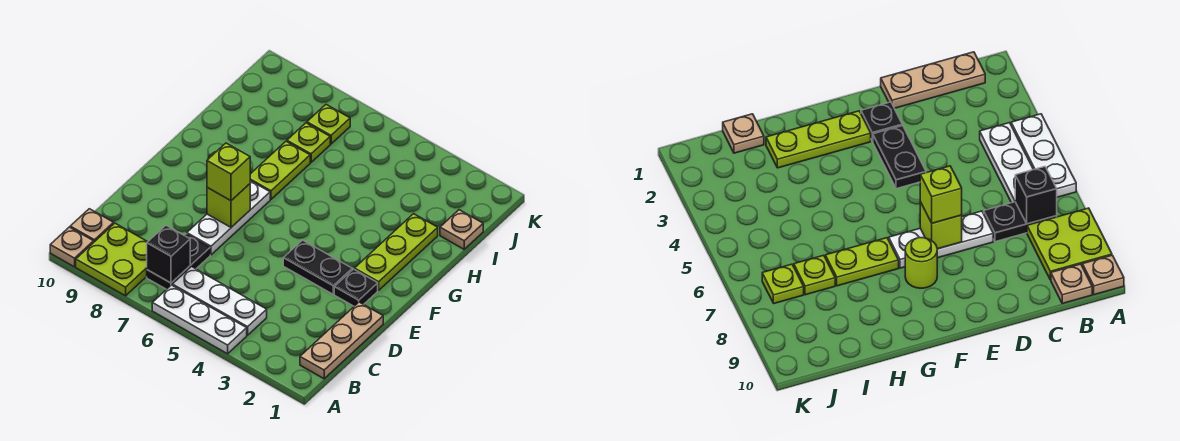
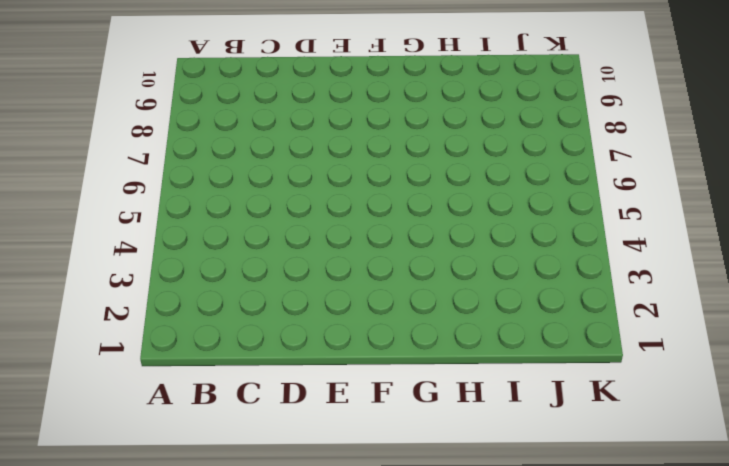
none -> white 1x3 plate [152,285,247,354]
none -> lime 2x2 plate [76,223,147,296]
none -> tan 1x1 plate [50,227,94,267]

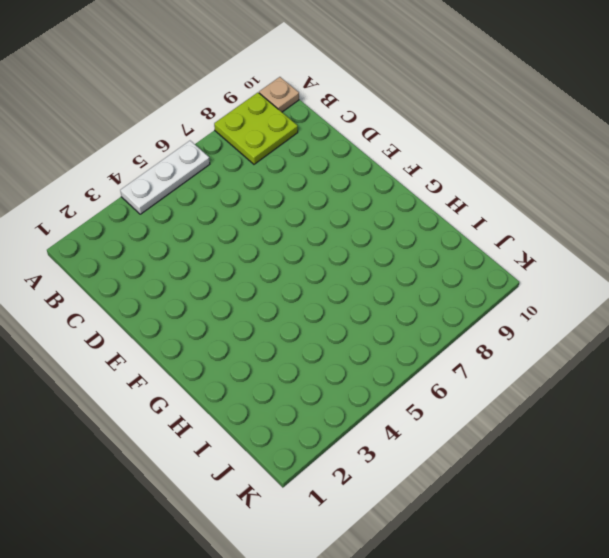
none -> tan 1x3 plate [300,302,383,379]
none -> white 1x3 plate [172,267,267,335]
none -> black 1x2 plate [147,234,210,289]

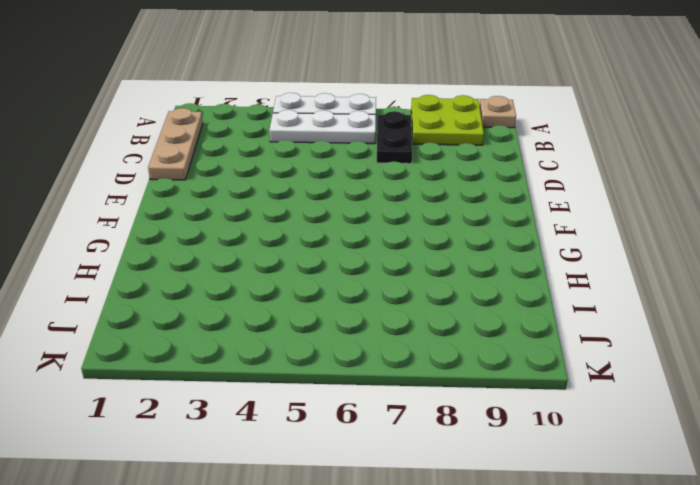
none -> tan 1x1 plate [70,209,114,242]
none -> white 1x3 plate [187,181,270,255]
none -> black 1x1 plate [334,269,378,306]

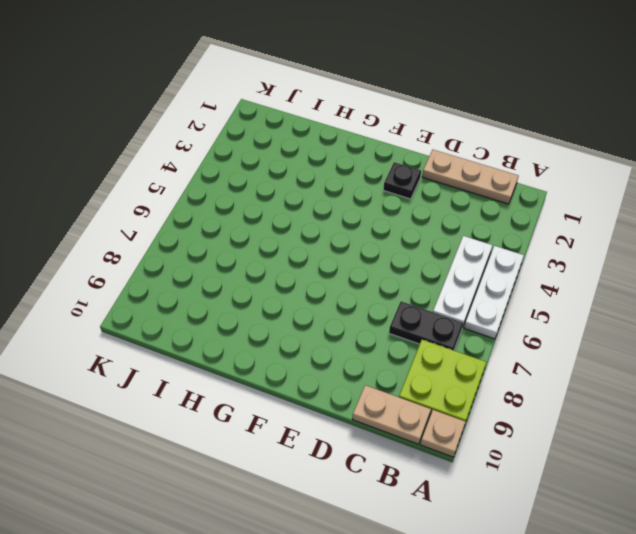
tan 1x2 plate [352,385,431,444] -> tan 1x1 plate [70,209,114,242]
none -> white 1x3 plate [187,181,270,255]
none -> black 1x2 plate [283,240,352,294]
none -> lime 1x3 plate [354,214,438,290]

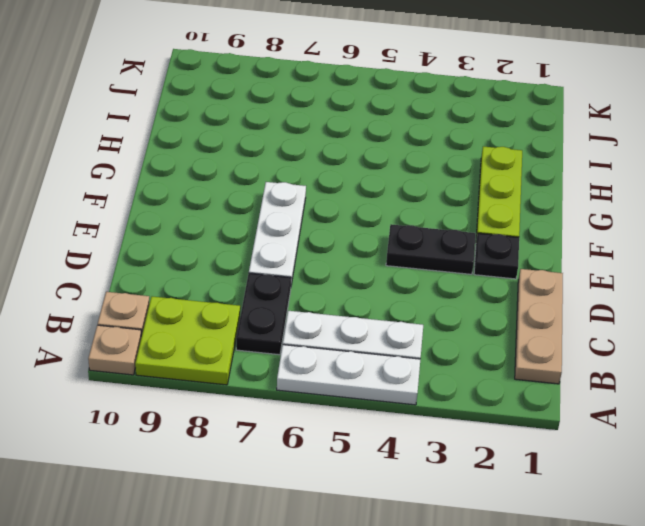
none -> lime 1x1 round brick [905,238,937,288]
none -> lime 1x2 plate [250,141,310,199]
none -> tan 1x1 plate [440,210,483,249]

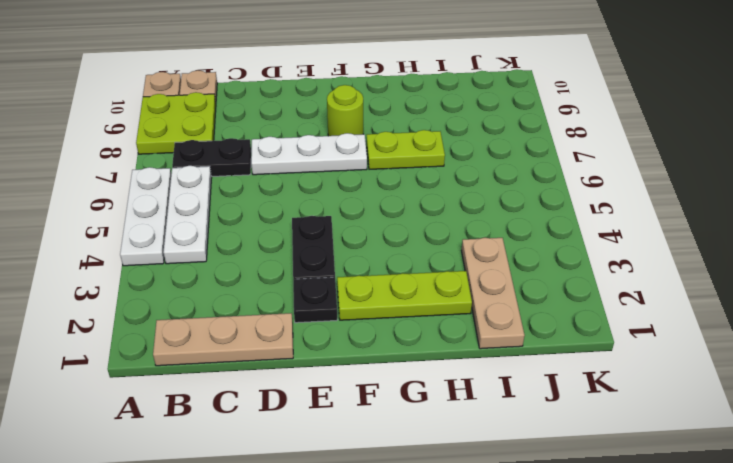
tan 1x3 plate [461,238,525,349] -> tan 1x1 plate [440,210,483,249]
none -> lime 1x1 plate [287,123,330,162]
none -> lime 1x1 plate [307,105,350,144]
none -> black 1x1 brick [147,226,190,283]

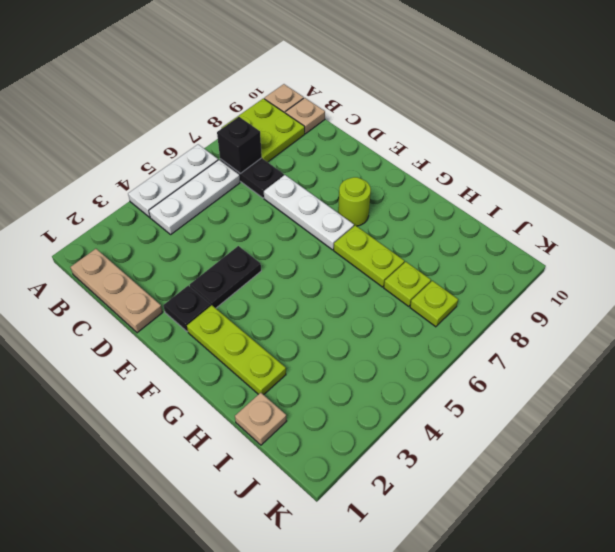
none -> lime 1x1 brick [207,184,250,227]
none -> lime 1x1 brick [207,143,250,201]

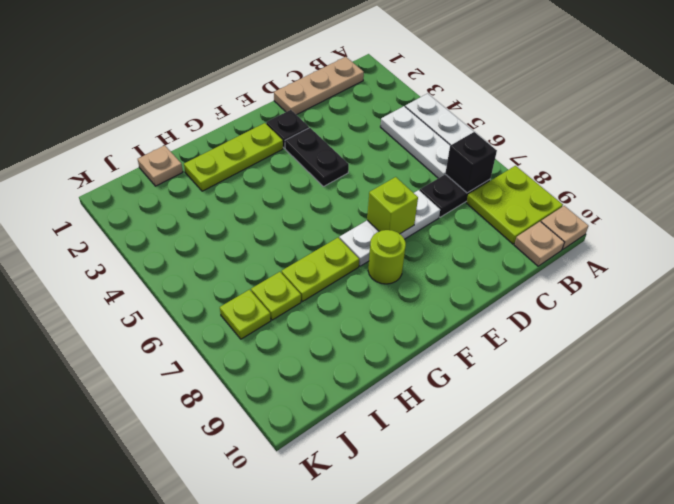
none -> lime 1x1 brick [207,143,250,201]

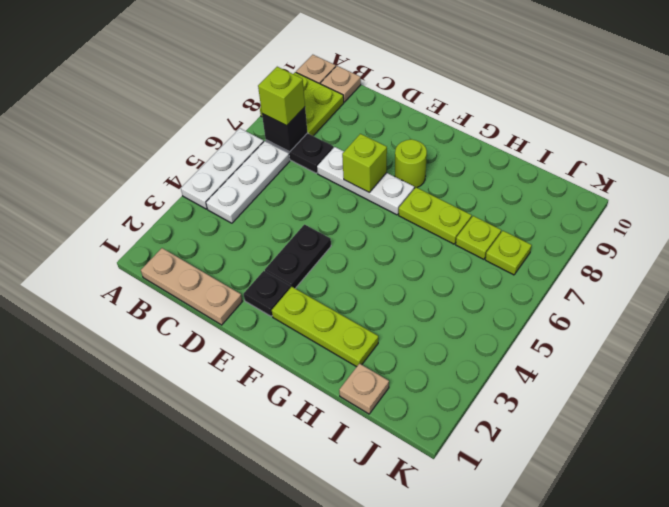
lime 1x1 brick [258,67,305,126] -> lime 1x1 brick moved to [207,143,250,201]

